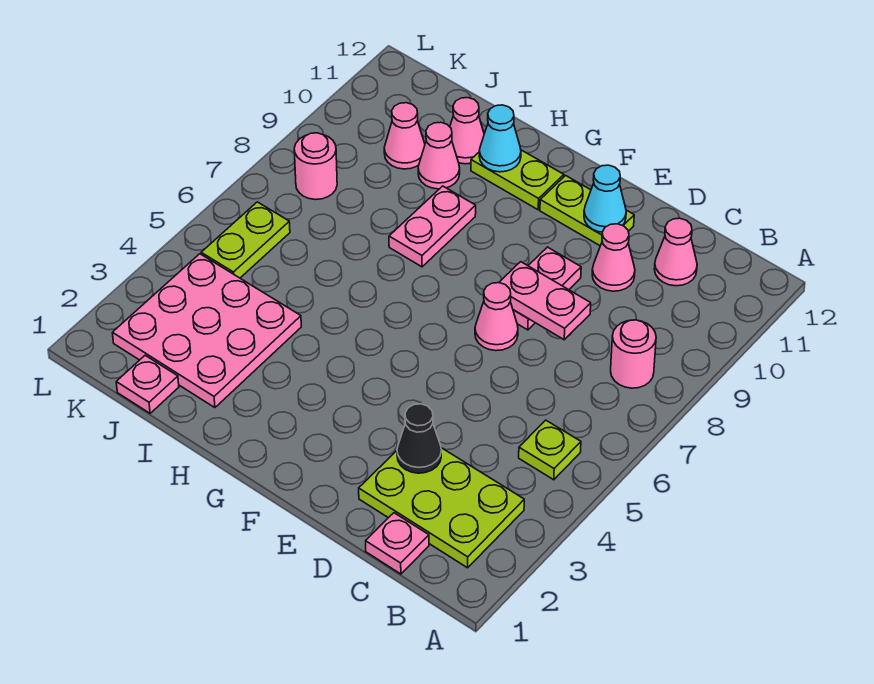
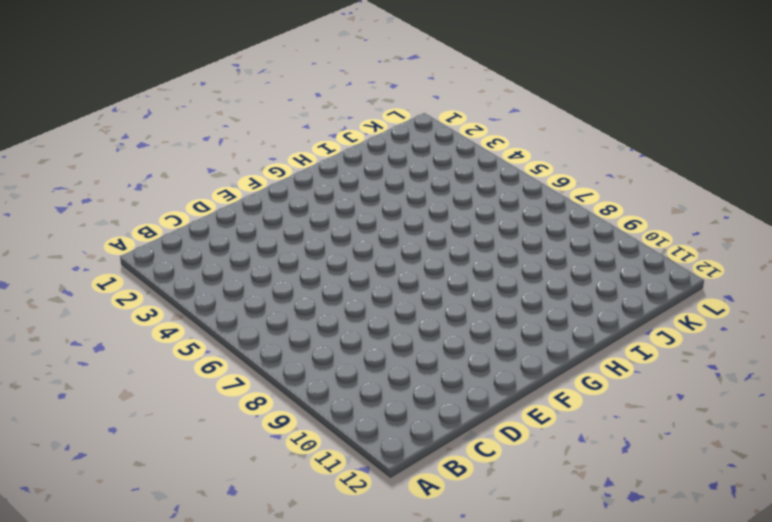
none -> lime 2x3 plate [359,448,524,568]
none -> lime 1x1 plate [519,420,581,480]
none -> pink 1x1 round brick [611,320,656,388]

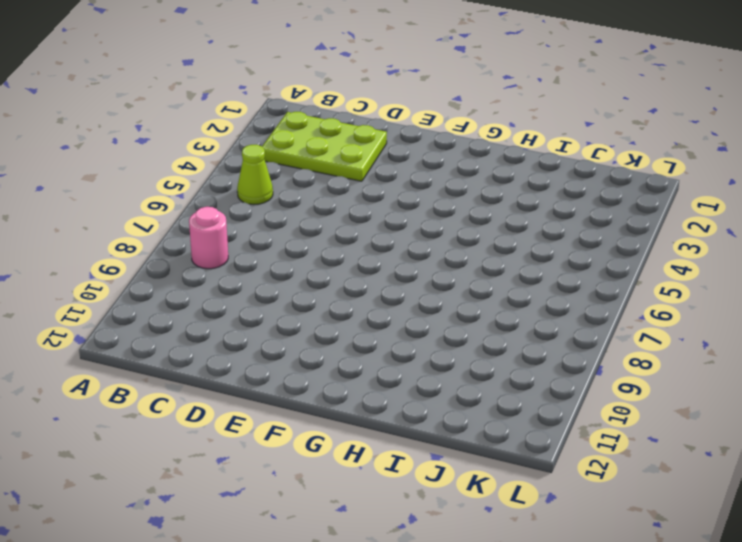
lime 1x1 cone [237,145,273,205] -> lime 1x1 plate [519,420,581,480]
none -> pink 1x1 plate [366,513,429,574]
none -> pink 1x1 cone [654,218,697,286]
none -> pink 1x1 cone [592,224,635,291]

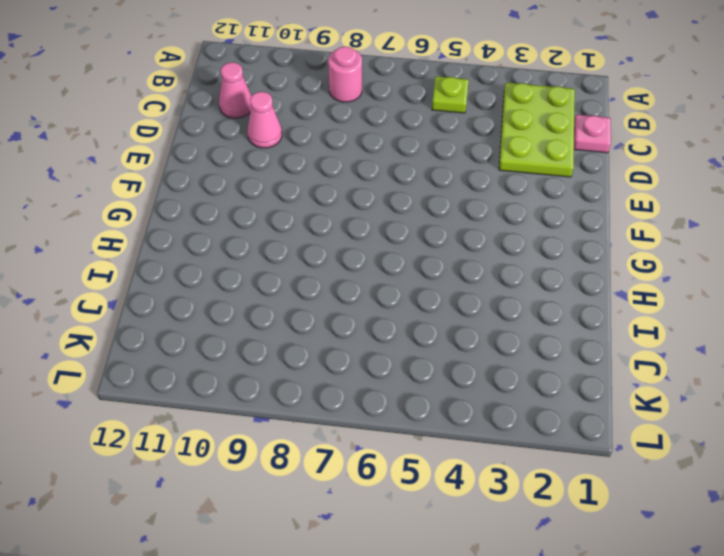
none -> pink 1x1 cone [475,283,518,351]
none -> pink 1x2 plate [513,247,581,330]
none -> lime 1x2 plate [540,176,634,246]

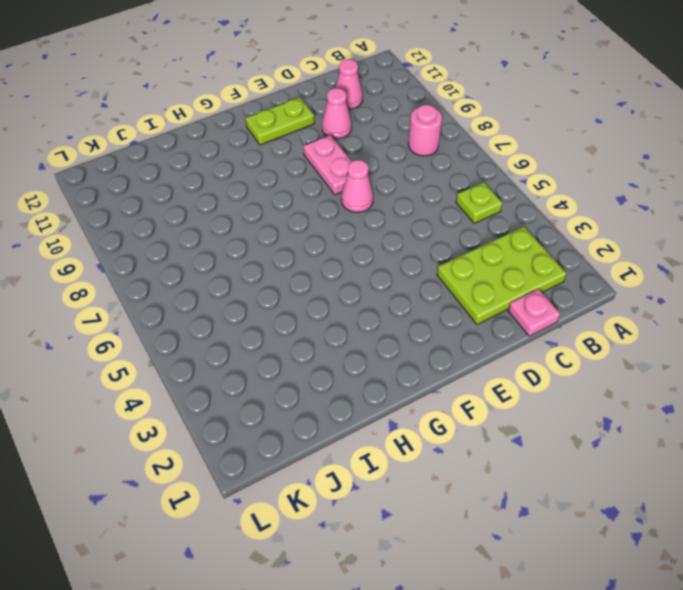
none -> lime 1x2 plate [471,150,564,210]
none -> pink 1x2 plate [389,186,476,267]
none -> pink 3x3 plate [113,254,301,408]

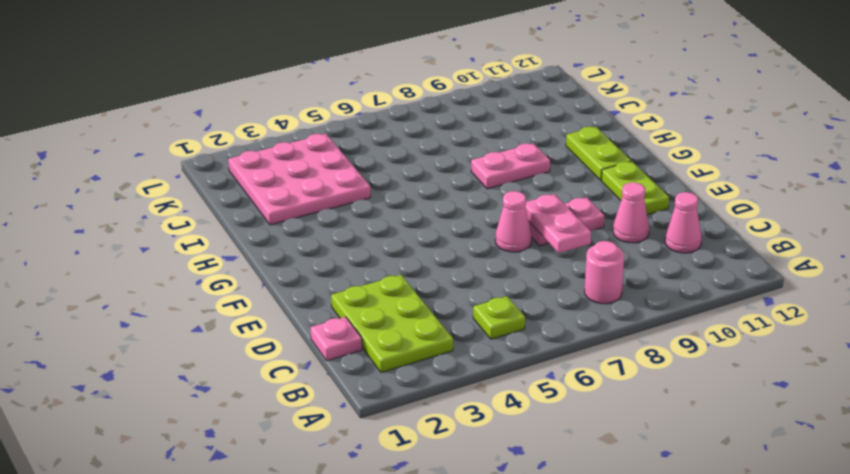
none -> pink 1x1 cone [418,122,460,189]
none -> pink 1x1 cone [450,98,484,164]
none -> pink 1x1 plate [116,355,179,413]

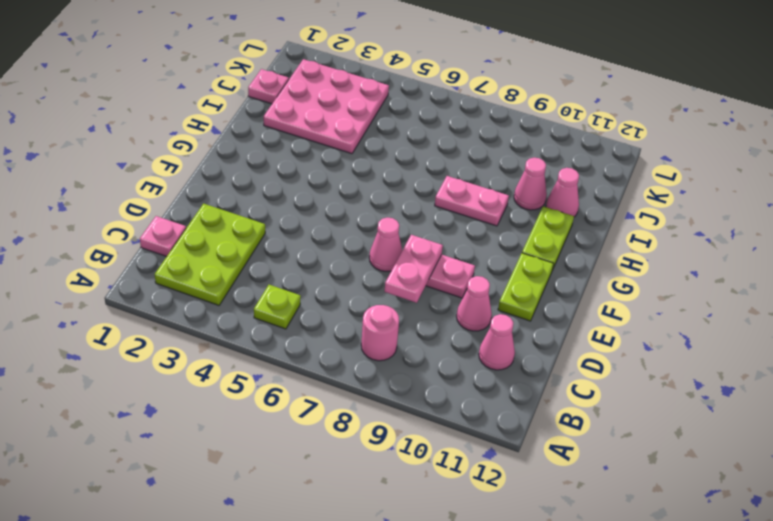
none -> pink 1x1 cone [384,103,425,169]
none -> lime 1x2 plate [201,202,290,278]
none -> pink 1x1 round brick [294,133,337,200]

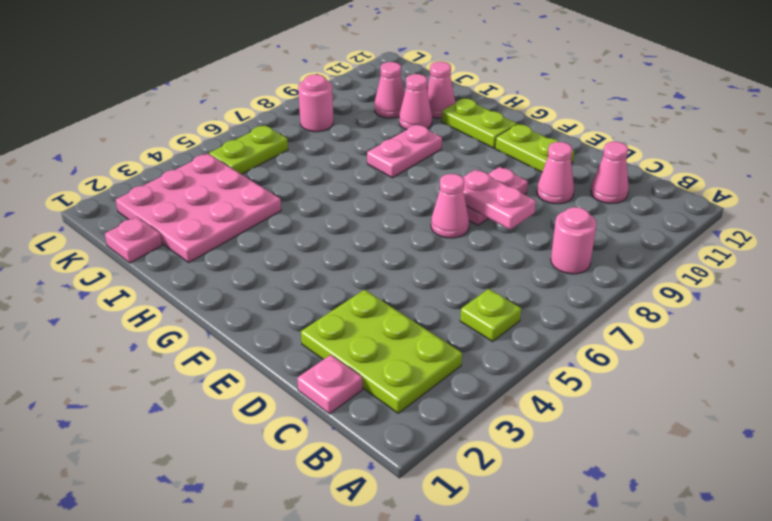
none -> black 1x1 cone [397,404,441,473]
none -> cyan 1x1 cone [584,165,626,232]
none -> cyan 1x1 cone [479,105,521,172]

